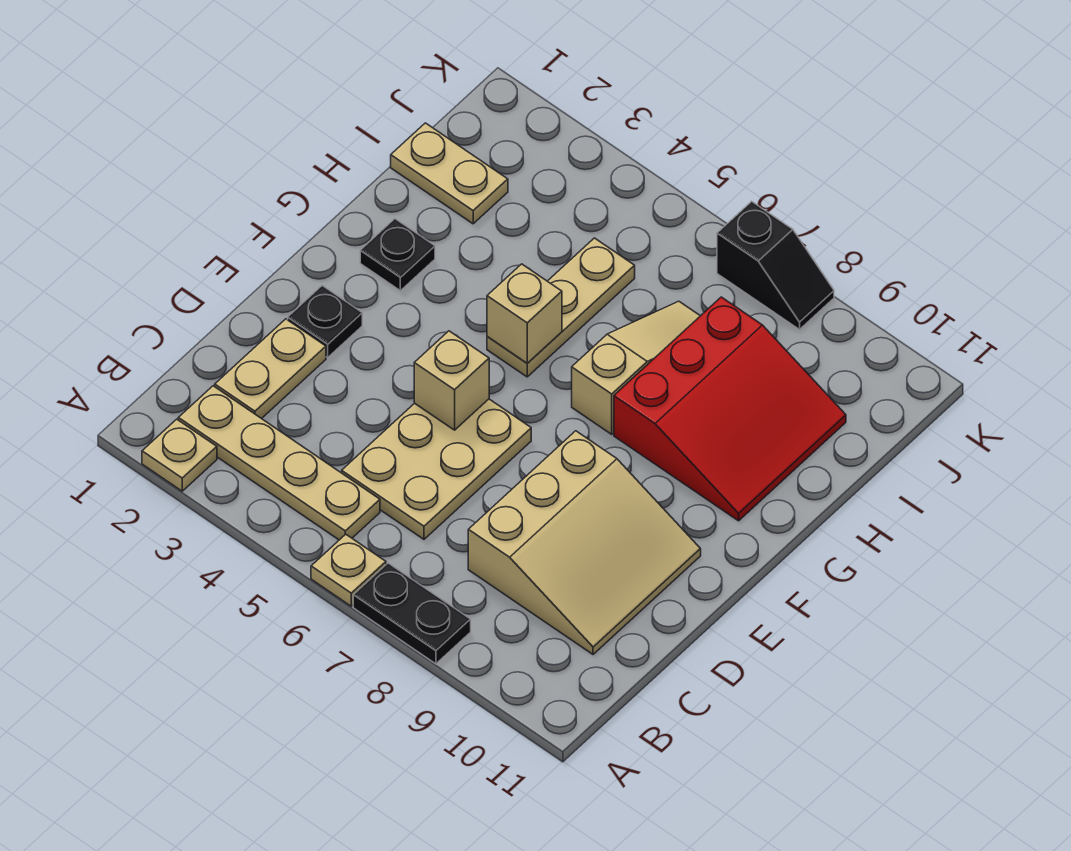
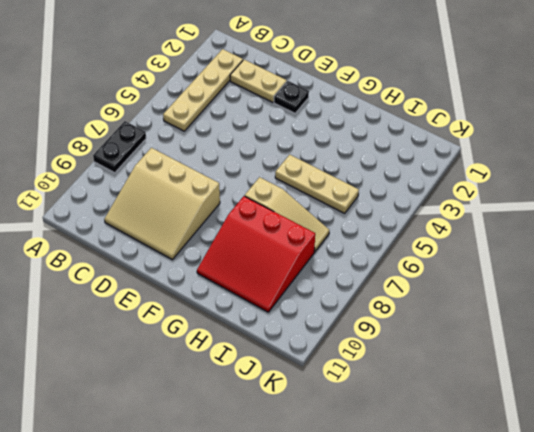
none -> tan 1x1 plate [142,419,217,491]
none -> tan 1x1 plate [311,534,386,606]
none -> tan 2x3 plate [342,399,531,539]

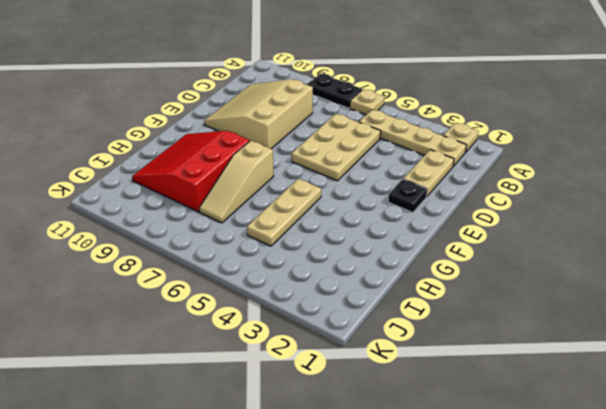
none -> black 1x1 plate [360,219,435,291]
none -> tan 1x2 plate [391,123,508,224]
none -> black 1x2 slope [717,201,834,330]

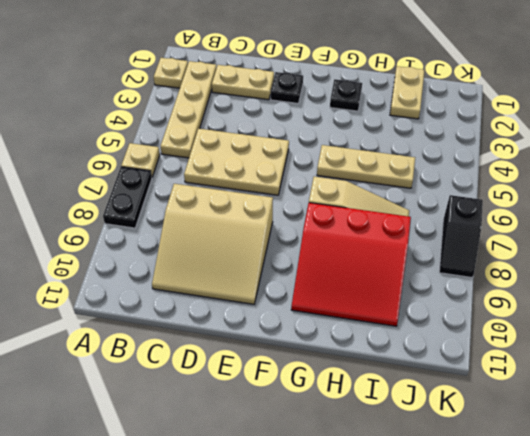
none -> tan 1x1 brick [414,331,489,430]
none -> tan 1x1 brick [487,264,562,363]

